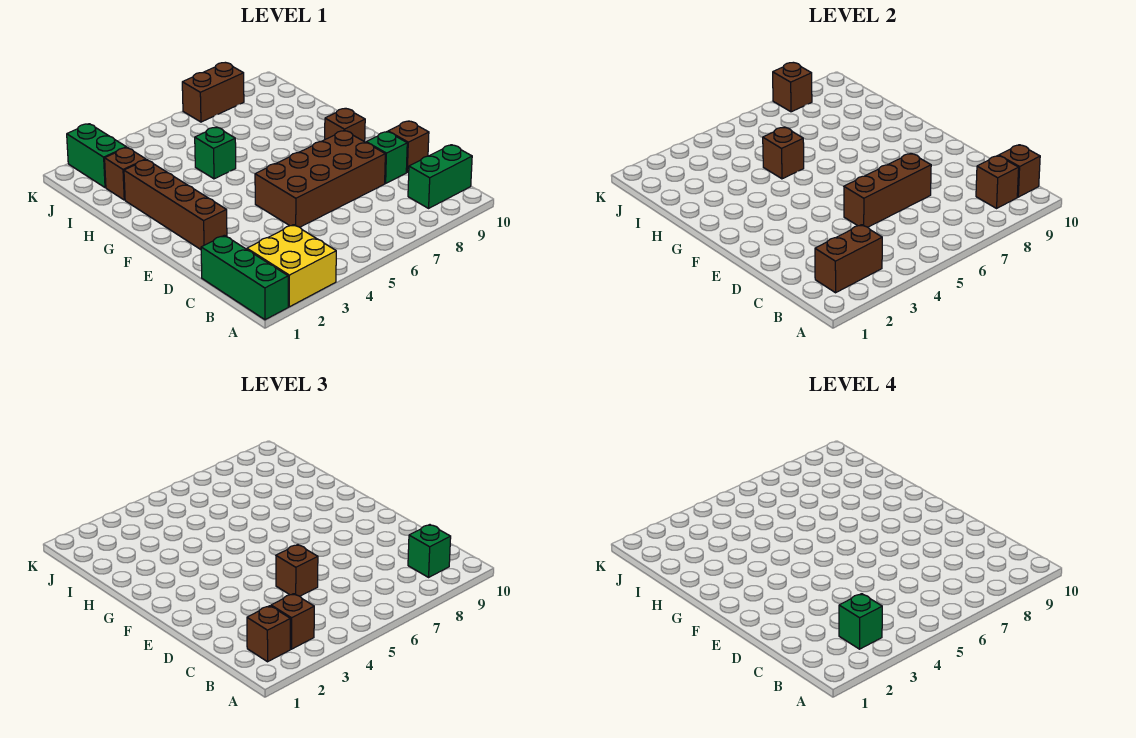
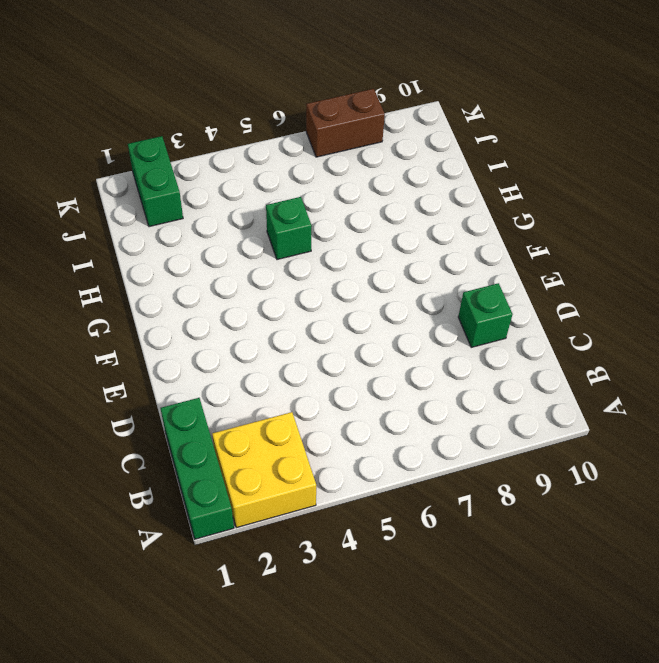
none -> green 1x2 brick [408,145,472,208]
none -> brown 2x4 brick [255,130,385,227]
none -> brown 1x1 brick [388,121,429,172]

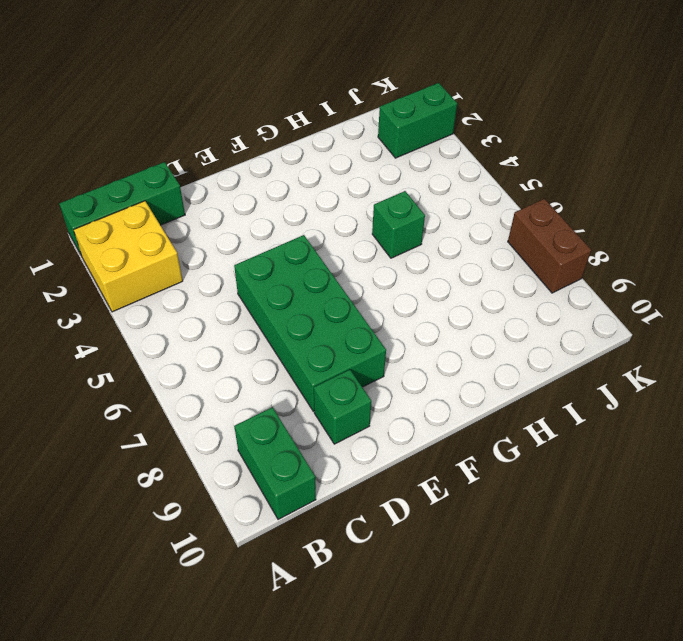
green 2x4 brick [234,235,386,411] -> brown 2x4 brick [255,130,385,227]
none -> brown 1x1 brick [388,121,429,172]
none -> brown 1x4 brick [124,160,227,250]
none -> brown 1x1 brick [325,108,365,142]

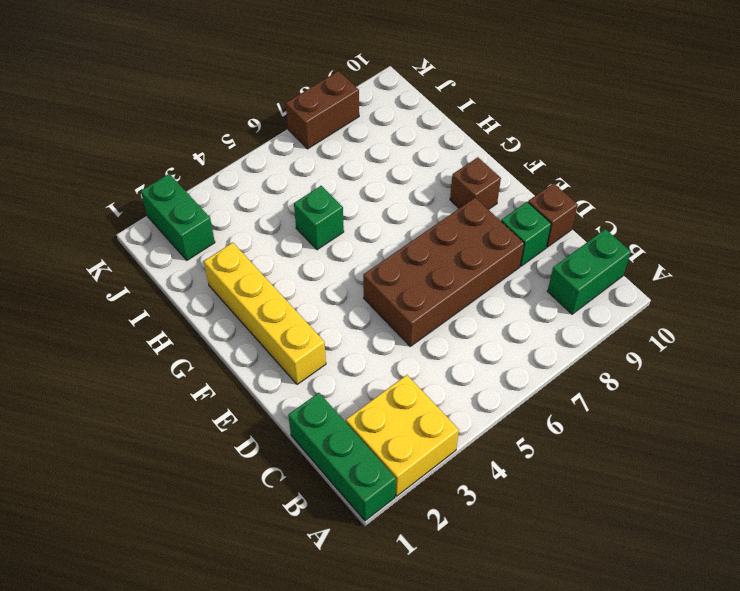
yellow 1x4 brick [204,243,326,384] -> brown 1x4 brick [124,160,227,250]
none -> brown 1x1 brick [105,147,146,200]
none -> brown 1x2 brick [815,225,882,293]
none -> brown 1x1 brick [976,156,1019,208]

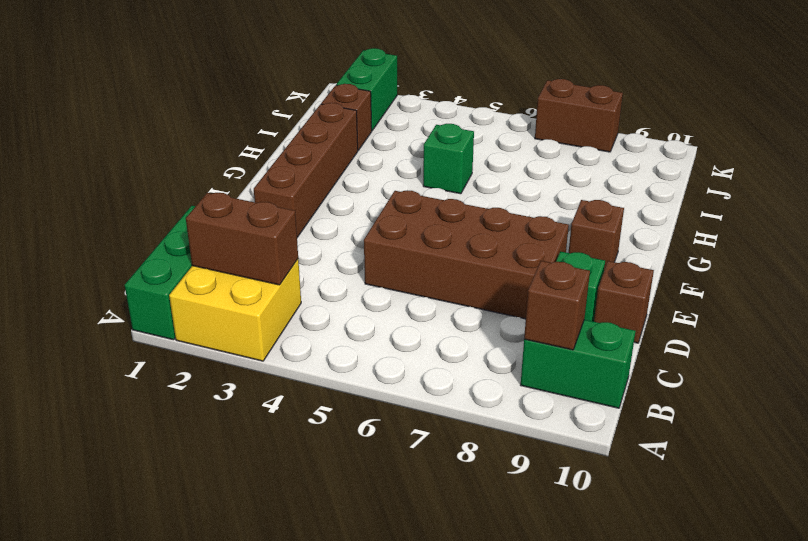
none -> brown 1x1 brick [999,145,1040,197]
none -> brown 1x3 brick [844,153,931,227]
none -> brown 1x1 brick [763,127,804,179]

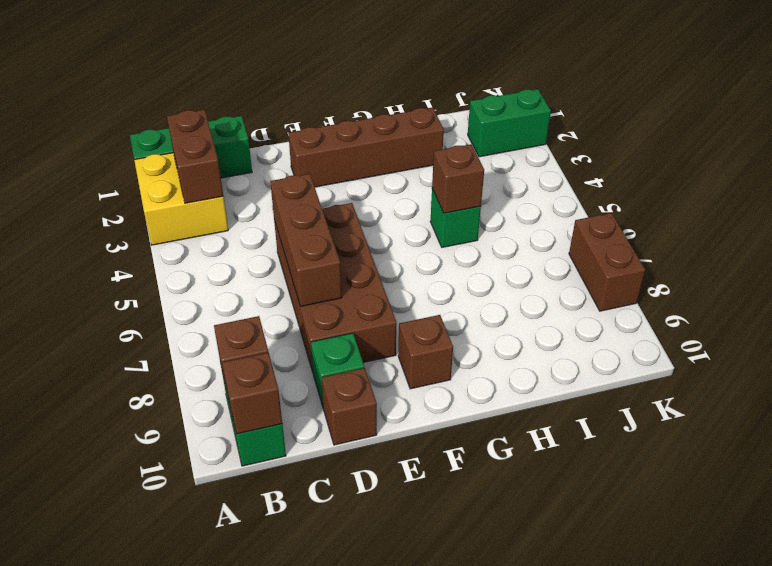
none -> brown 1x1 brick [105,147,146,200]
none -> brown 1x1 brick [773,63,812,112]
none -> brown 1x1 brick [247,606,290,662]

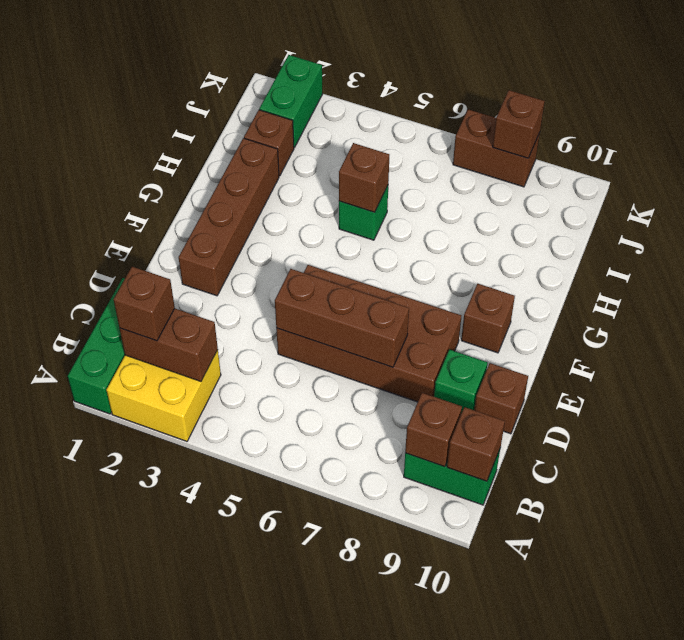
none -> brown 1x1 brick [271,594,314,649]
none -> green 1x1 brick [408,525,451,577]
none -> brown 1x1 brick [276,545,318,596]

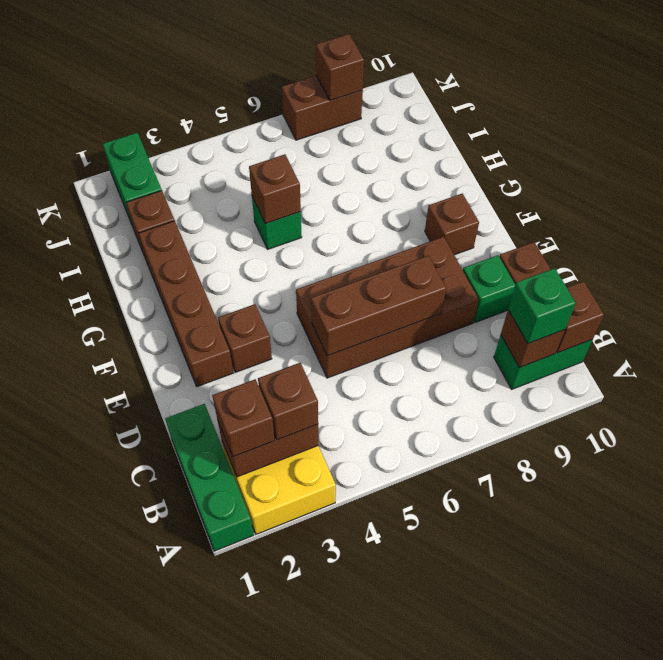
brown 1x1 brick [218,304,272,372] -> brown 1x1 brick moved to [276,545,318,596]
none -> green 1x1 brick [839,594,882,649]

